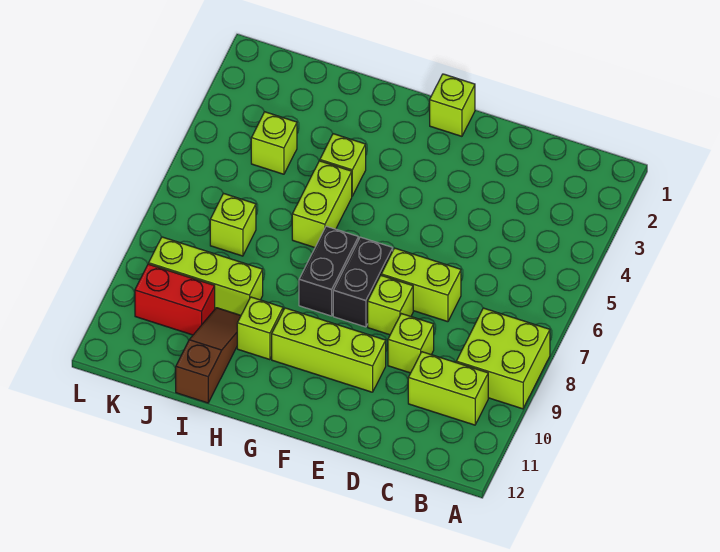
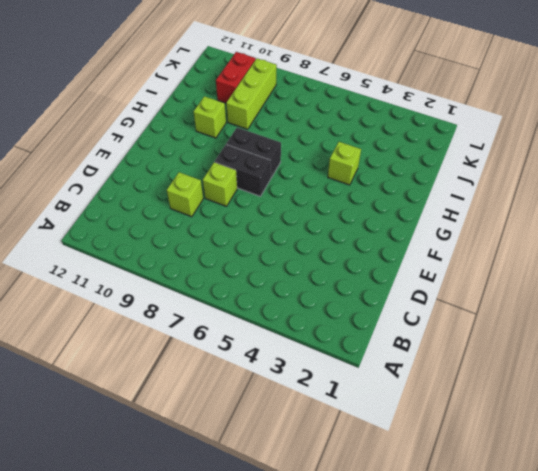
none -> lime 2x2 brick [456,308,550,409]
none -> lime 1x2 brick [408,352,488,425]
none -> lime 1x2 brick [381,248,461,322]

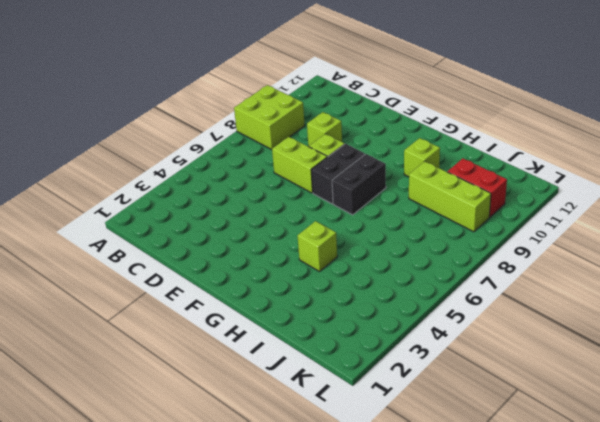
none -> lime 1x2 brick [408,352,488,425]
none -> lime 1x3 brick [272,308,386,392]
none -> lime 1x1 brick [430,74,475,136]

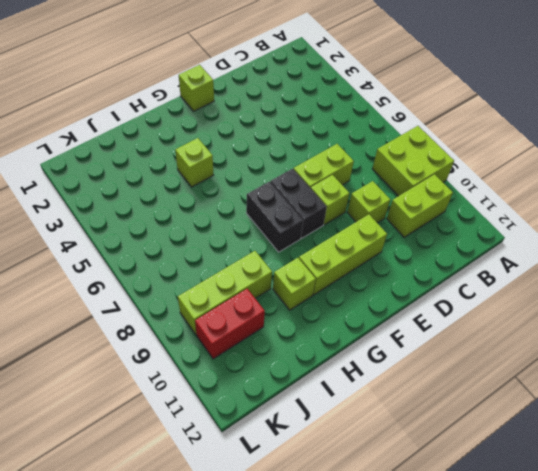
none -> lime 1x2 brick [292,161,352,247]
none -> brown 1x3 slope [176,308,241,403]
none -> lime 1x1 brick [251,112,297,174]

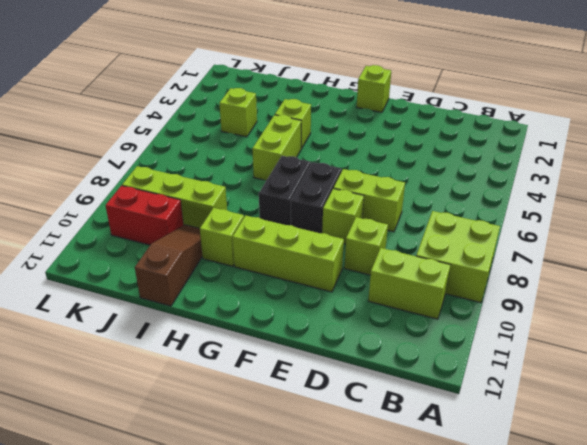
none -> lime 1x1 brick [210,193,256,256]

